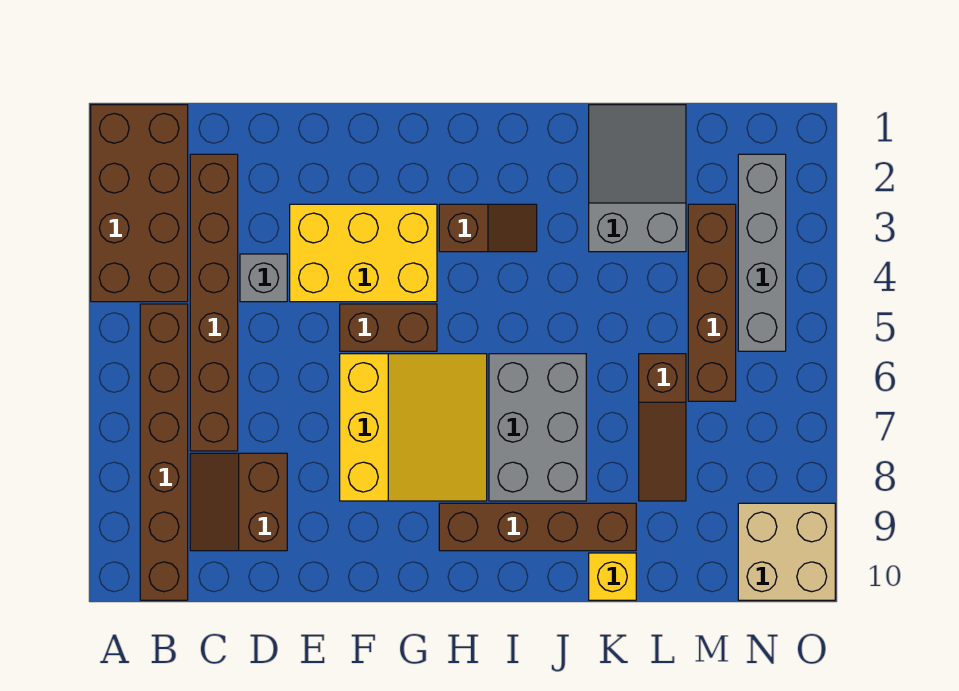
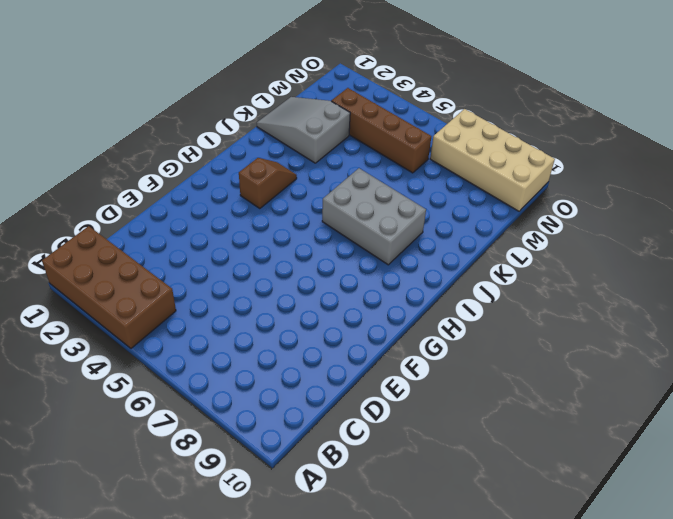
tan 2x4 brick [430,109,555,211] -> tan 2x2 brick [738,503,835,600]
none -> brown 1x6 brick [140,304,188,600]
none -> brown 1x6 brick [190,154,238,451]
none -> brown 2x2 slope [190,453,287,551]

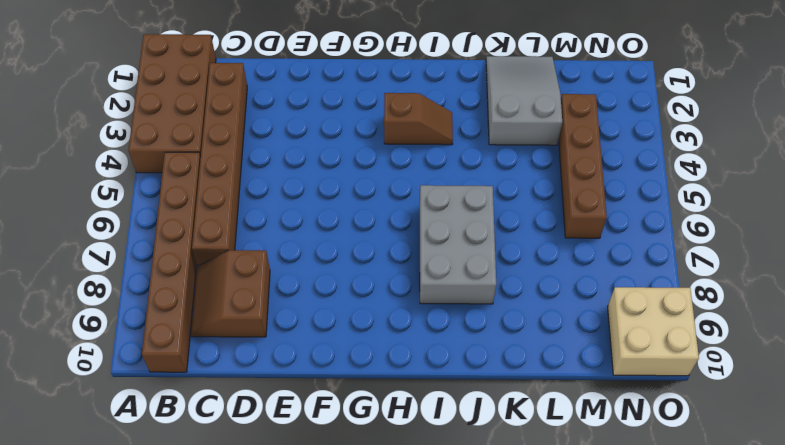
none -> grey 1x1 brick [240,254,287,302]
none -> yellow 2x3 brick [290,204,437,302]
none -> brown 1x2 brick [340,304,437,351]

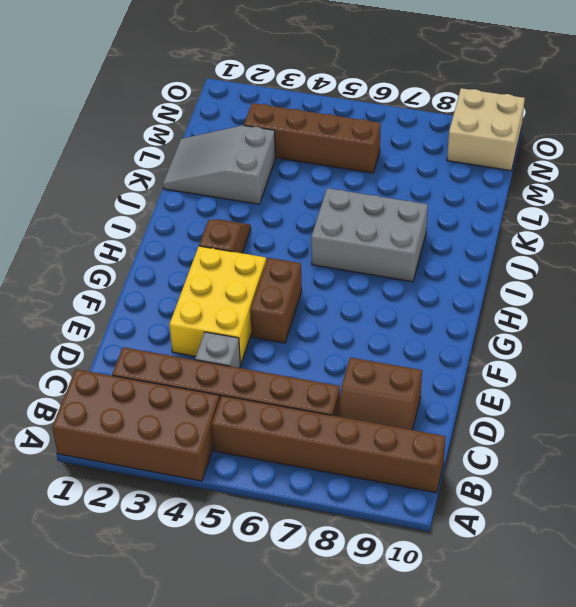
none -> yellow 3x3 slope [340,354,487,501]
none -> brown 1x4 brick [439,503,636,551]
none -> yellow 1x1 brick [589,553,636,600]

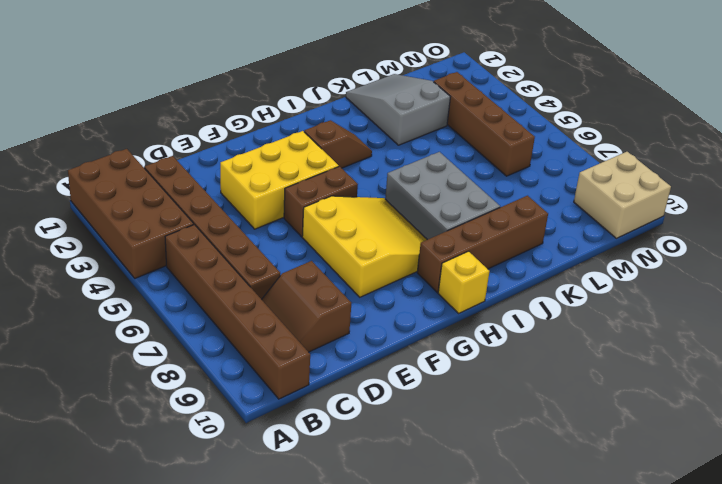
yellow 1x1 brick [438,251,490,313] -> yellow 1x1 brick moved to [589,553,636,600]
none -> grey 1x1 brick [240,254,287,302]
none -> brown 1x3 slope [639,354,686,501]
none -> grey 1x4 brick [738,154,786,351]

